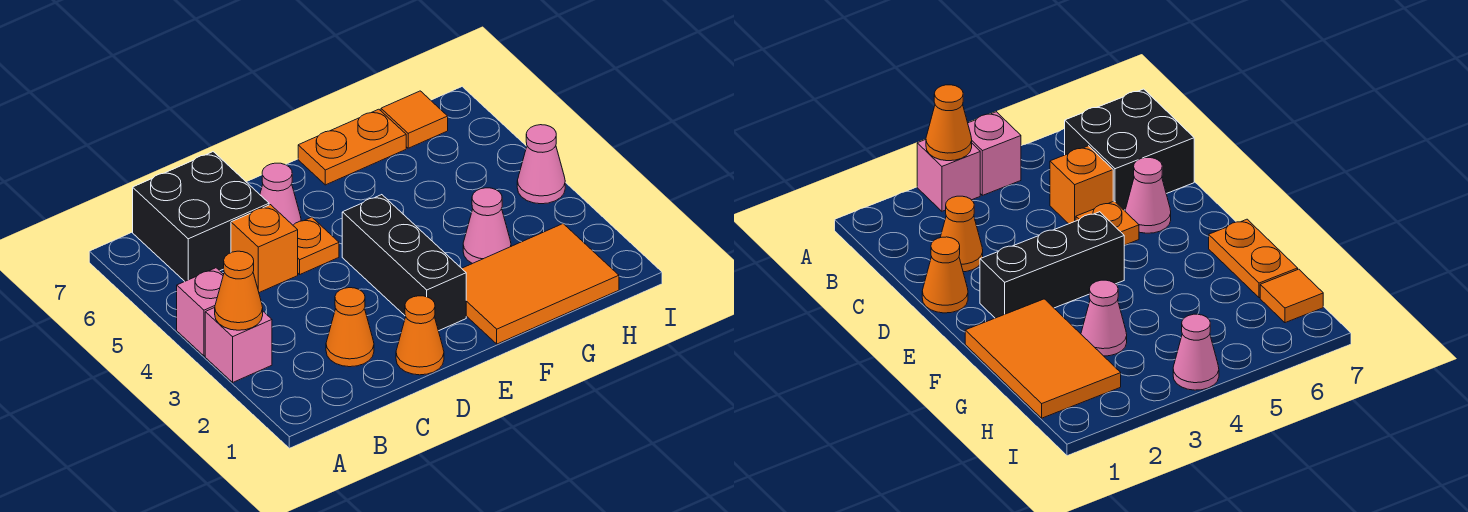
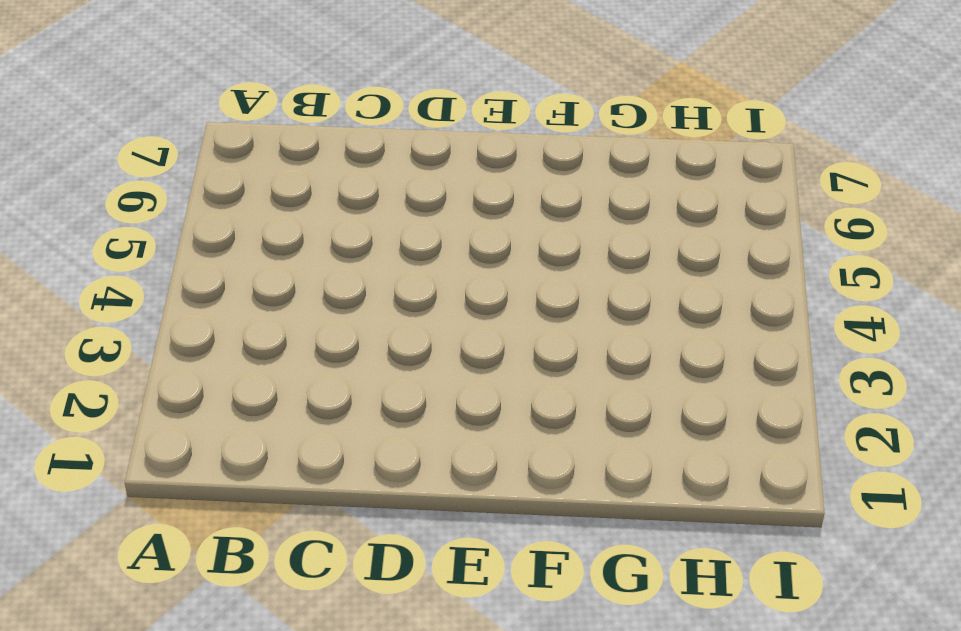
none -> pink 1x1 brick [205,308,272,382]
none -> pink 1x1 brick [177,268,224,356]
none -> black 2x2 brick [133,152,269,281]

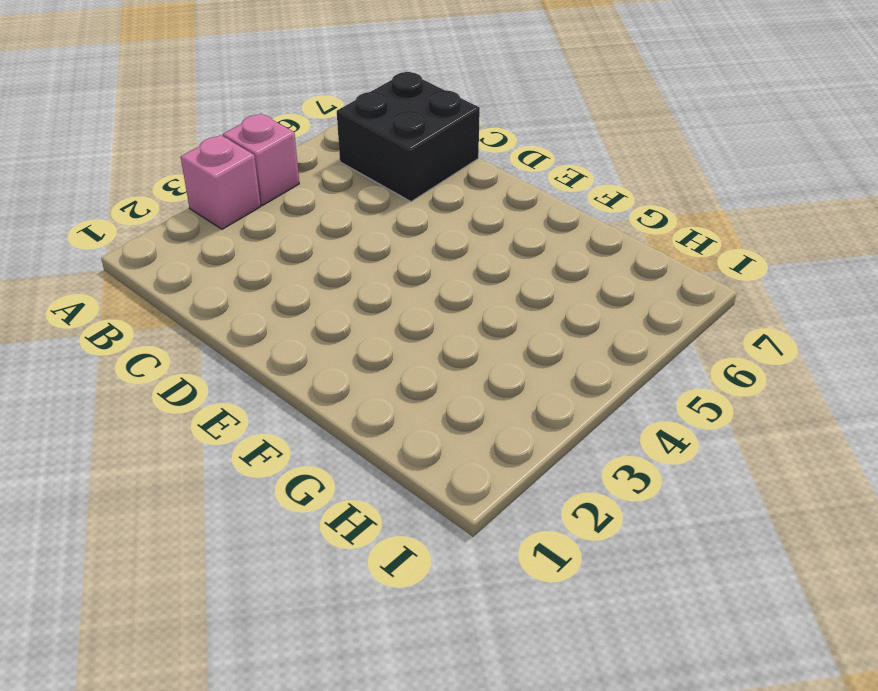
none -> orange 1x1 cone [326,288,374,367]
none -> orange 1x1 brick [231,205,298,293]
none -> orange 1x1 cone [396,296,444,375]

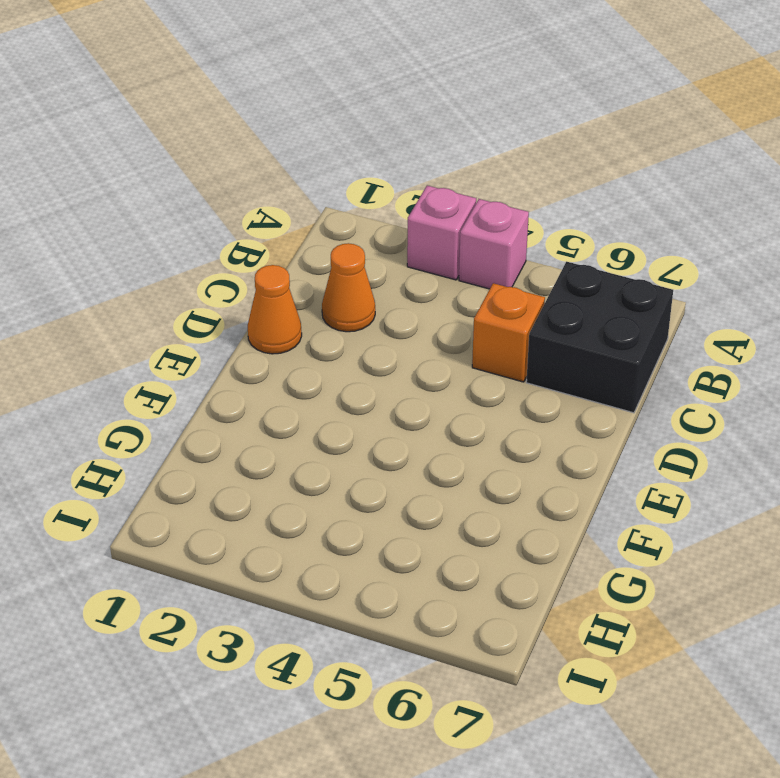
none -> orange 1x1 plate [293,217,339,274]
none -> pink 1x1 cone [260,163,301,225]
none -> black 1x3 brick [342,195,466,331]

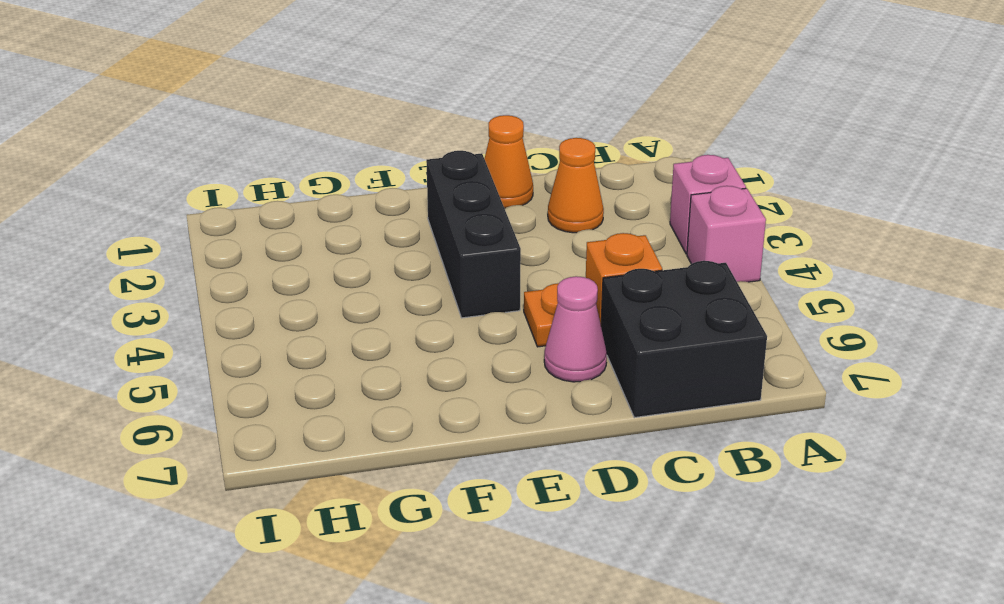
none -> orange 2x3 tile [462,224,619,344]
none -> orange 1x2 plate [298,109,406,185]
none -> pink 1x1 cone [463,188,511,264]

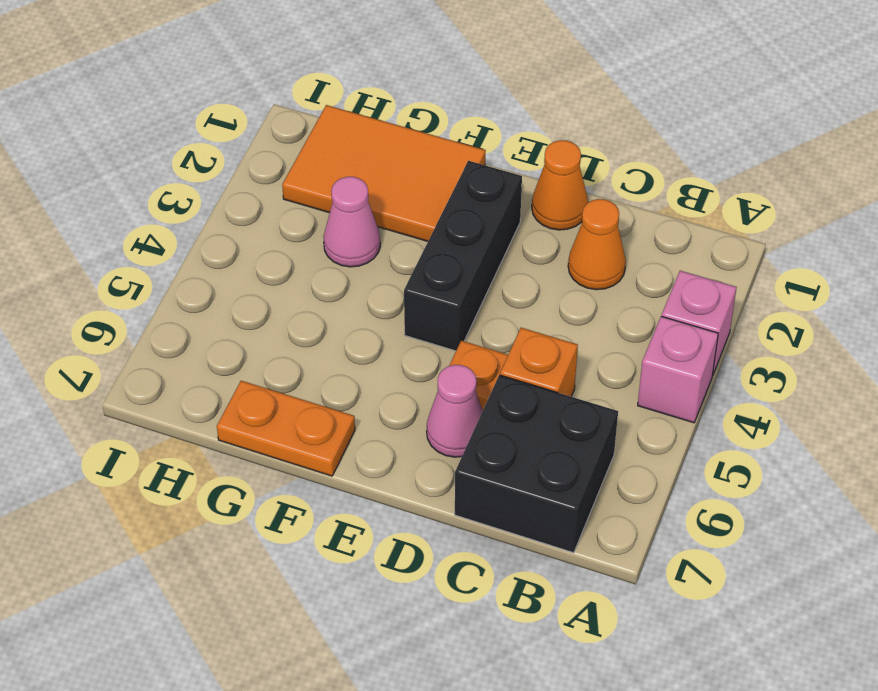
none -> orange 1x1 tile [381,91,448,148]
none -> pink 1x1 cone [517,125,565,204]
none -> orange 1x1 cone [215,251,263,330]

